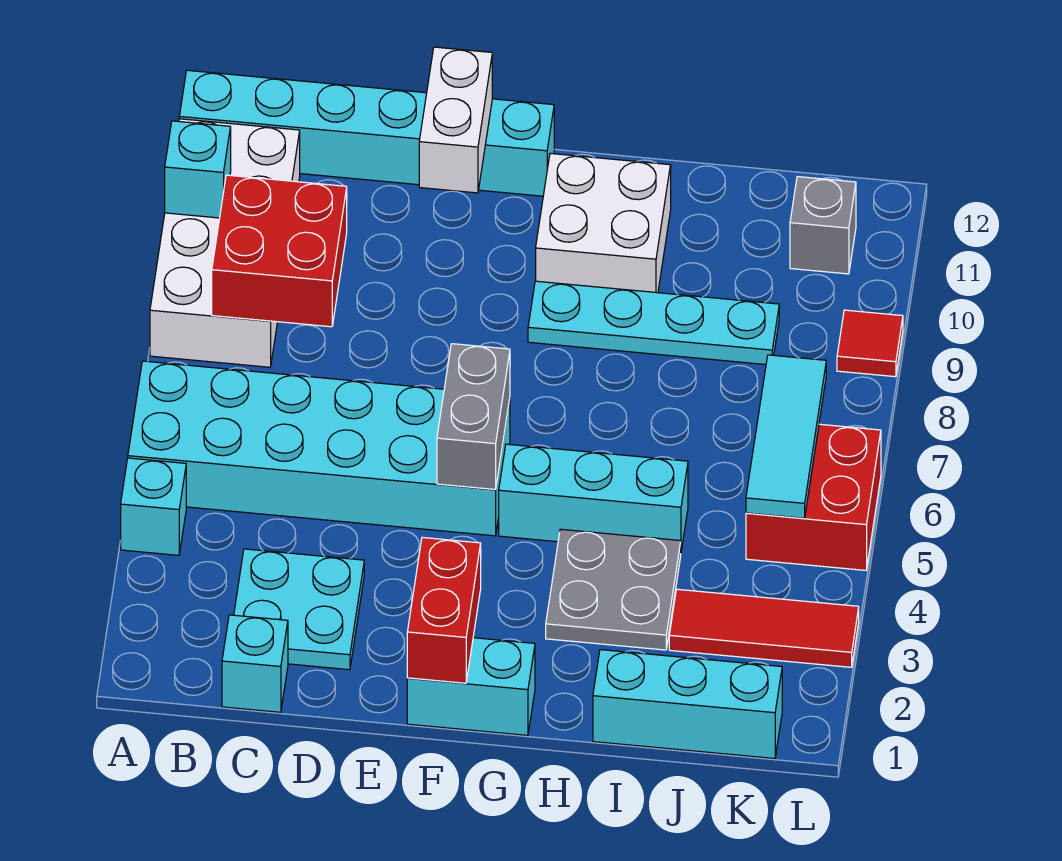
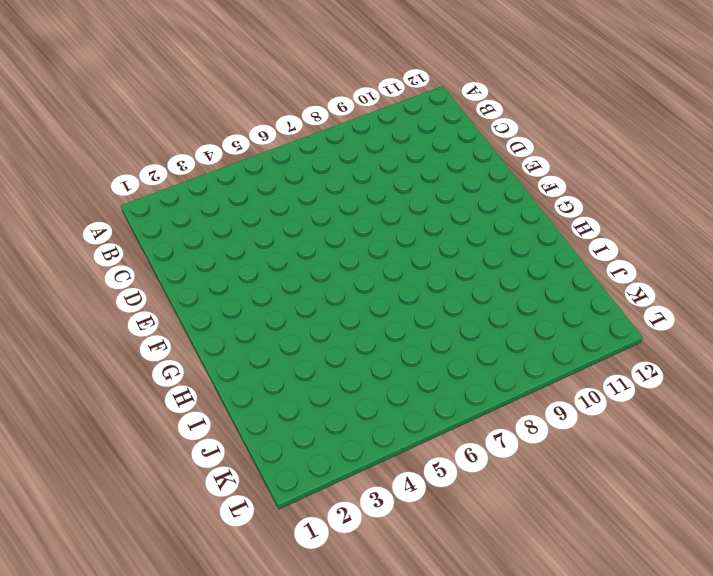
none -> cyan 1x1 brick [121,458,186,555]
none -> cyan 2x6 brick [128,361,510,536]
none -> white 2x4 brick [150,119,300,367]

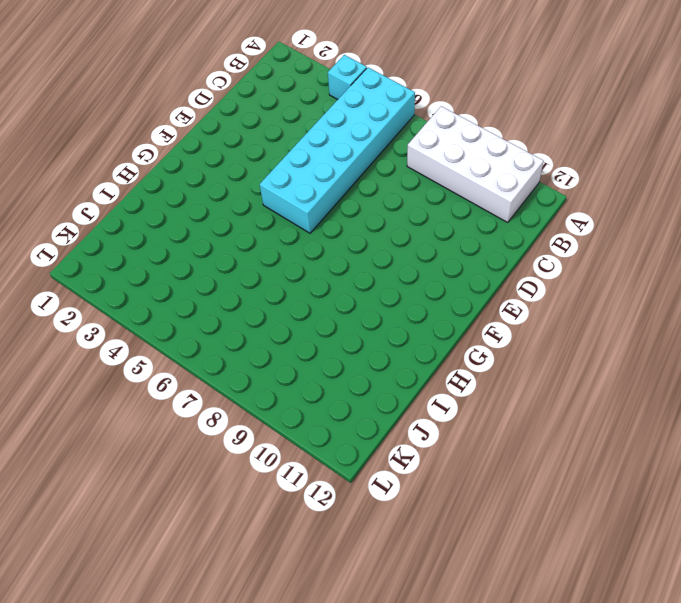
none -> cyan 1x6 brick [179,70,554,196]
none -> cyan 1x1 brick [222,615,288,712]
none -> cyan 2x2 plate [234,549,364,670]

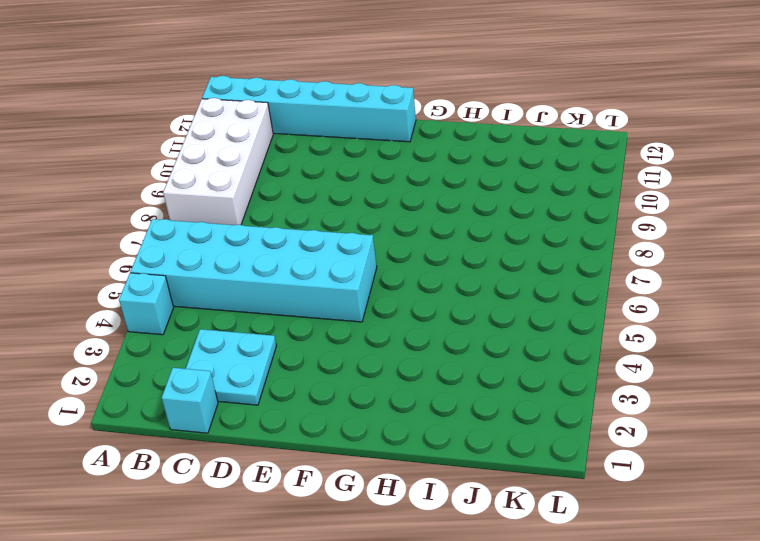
none -> cyan 1x2 brick [407,638,535,735]
none -> cyan 1x3 brick [499,444,688,551]
none -> cyan 1x4 plate [528,281,779,365]

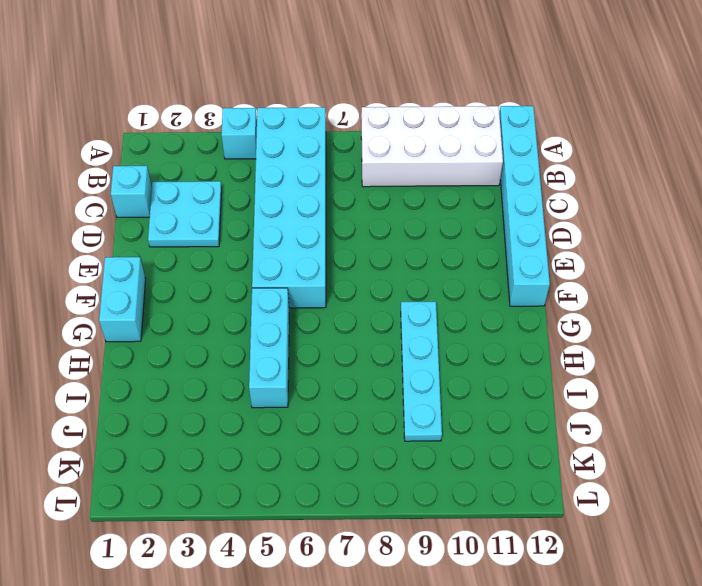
none -> white 2x2 brick [536,153,671,293]
none -> grey 2x2 plate [546,529,681,650]
none -> cyan 1x3 brick [593,650,782,759]

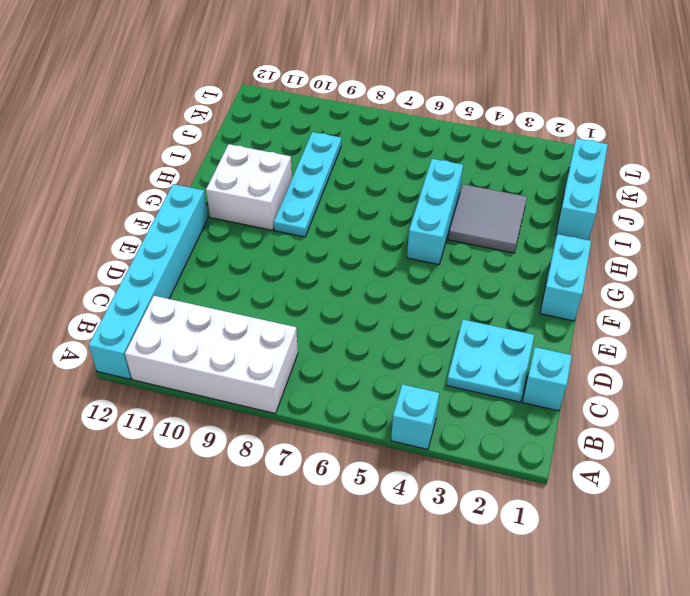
grey 2x2 tile [448,184,527,253] -> grey 2x2 plate [546,529,681,650]
none -> cyan 2x6 brick [128,361,510,536]
none -> red 1x3 tile [669,589,859,667]
none -> red 2x2 brick [746,424,881,570]

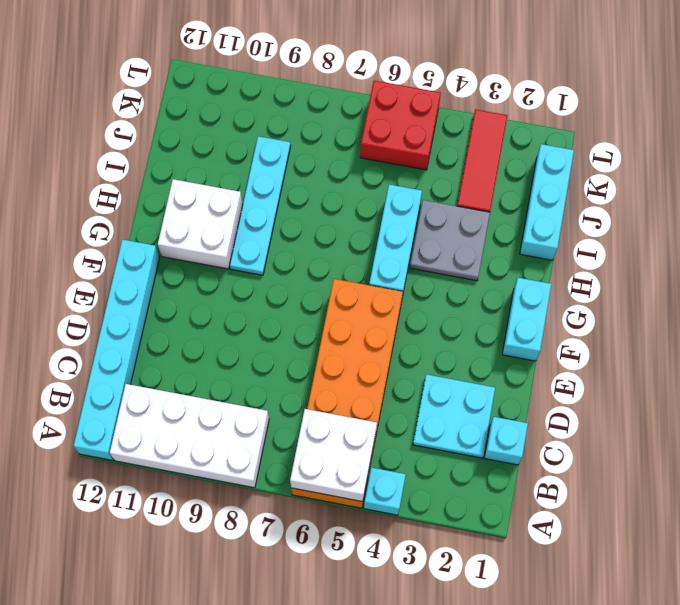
orange 2x6 brick [291,279,403,508] -> cyan 2x6 brick [128,361,510,536]
white 2x2 brick [290,409,377,502] -> none
none -> grey 1x1 brick [790,177,856,274]
none -> red 1x1 tile [837,310,903,377]
none -> cyan 1x1 brick [165,121,231,218]

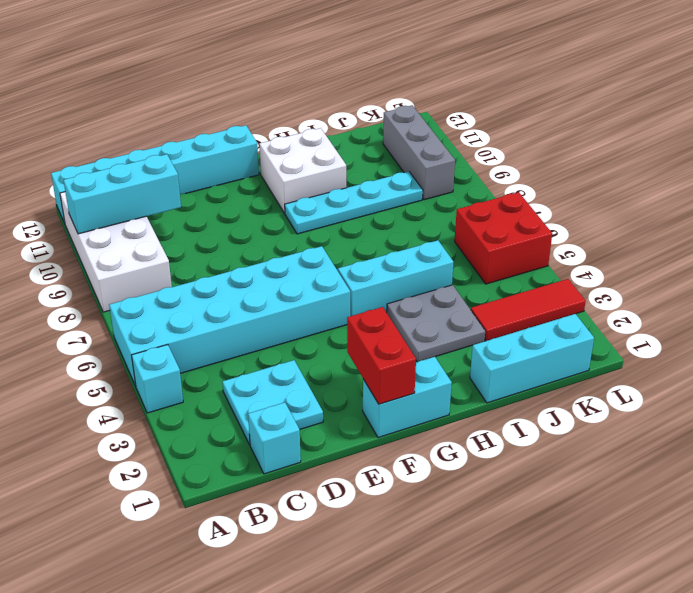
cyan 1x3 brick [64,154,181,234] -> cyan 1x1 brick [165,121,231,218]
grey 1x3 brick [383,105,455,200] -> grey 1x1 brick [790,177,856,274]
none -> red 1x1 tile [837,310,903,377]
none -> red 2x2 brick [212,175,347,327]
none -> white 1x2 brick [419,47,492,193]

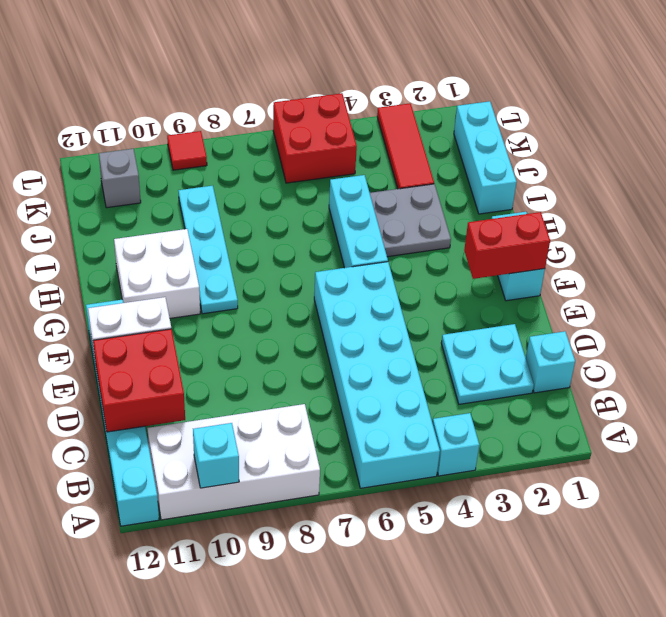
red 2x2 brick [93,329,185,432] -> red 2x2 brick moved to [212,175,347,327]
none -> grey 1x2 brick [437,344,510,489]
none -> cyan 1x3 tile [746,355,826,518]

